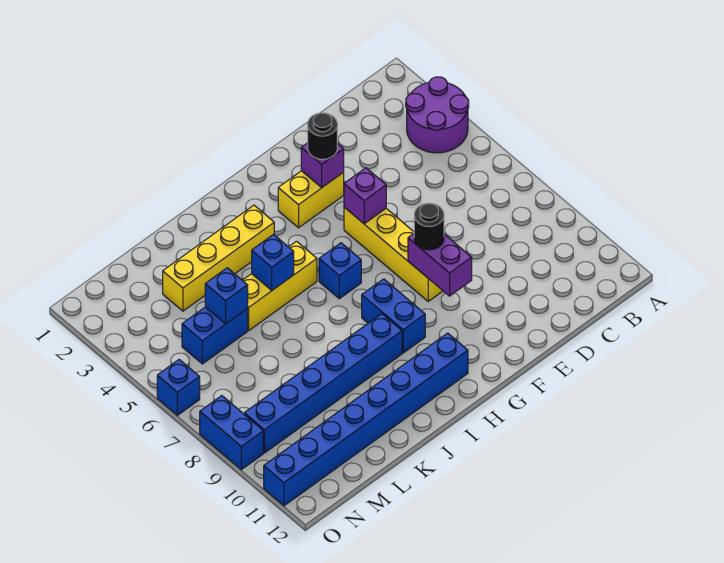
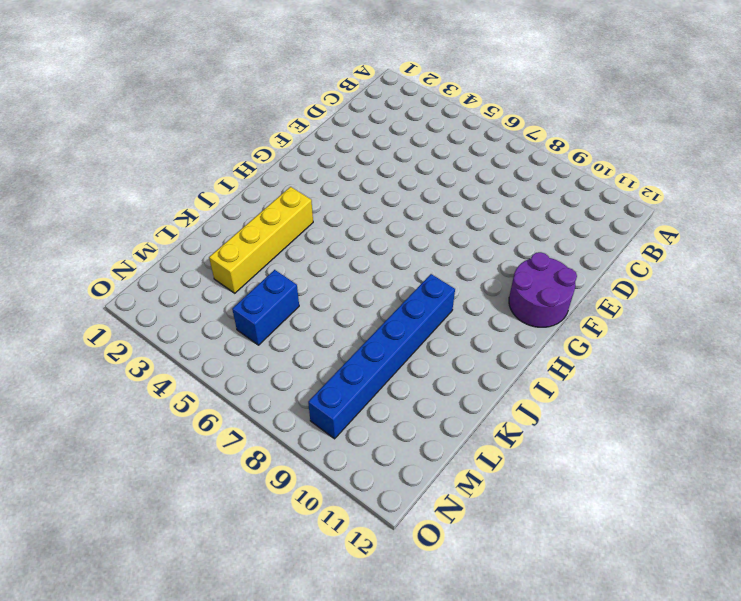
purple 2x2 round brick [509,252,577,327] -> purple 2x2 round brick moved to [406,77,469,153]
none -> yellow 1x2 brick [278,171,344,228]
none -> yellow 1x4 brick [344,207,443,301]
none -> blue 1x1 brick [319,243,361,299]

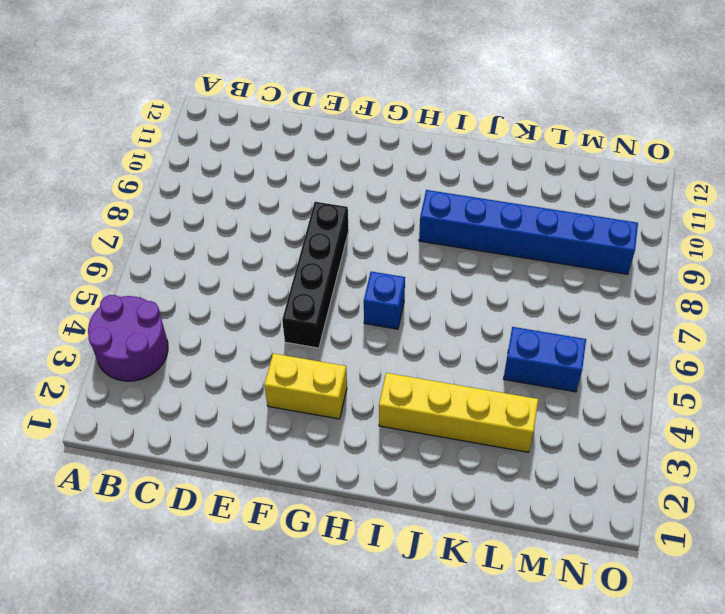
black 1x4 brick [282,202,349,348] -> yellow 1x4 brick [344,207,443,301]
none -> blue 1x2 brick [362,279,425,353]
none -> blue 1x8 brick [264,333,468,506]
none -> yellow 1x3 brick [243,241,317,330]

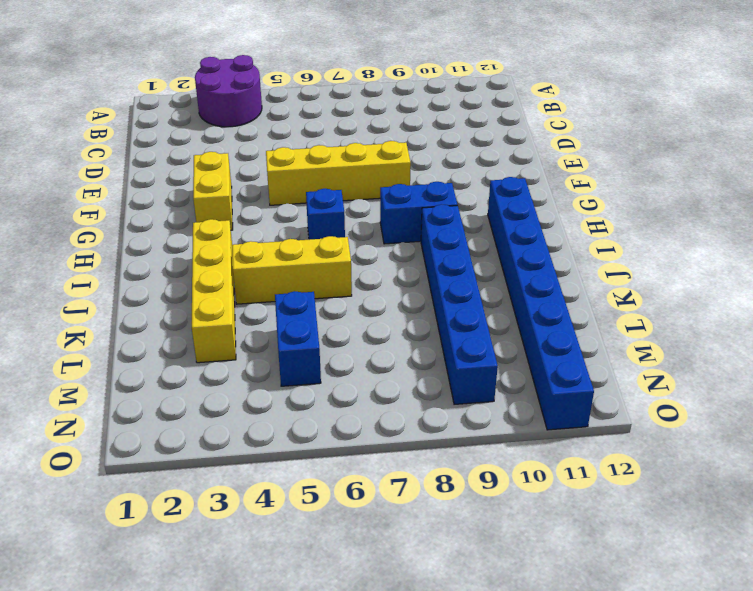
yellow 1x3 brick [232,236,352,304] -> yellow 1x3 brick turned to [243,241,317,330]
none -> blue 1x1 brick [157,359,200,415]
none -> blue 1x2 brick [200,396,263,470]
none -> purple 1x1 brick [301,143,344,187]

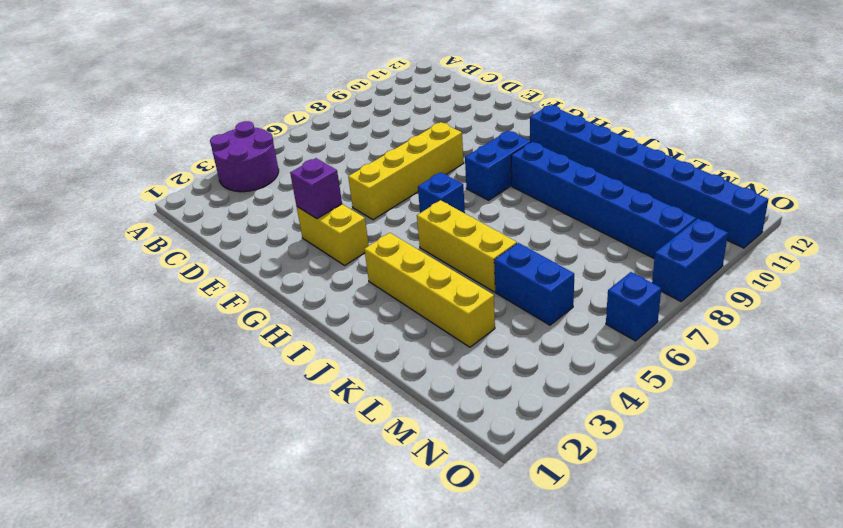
none -> purple 1x1 brick [344,168,386,224]
none -> purple 1x2 brick [408,234,472,296]
none -> blue 1x1 brick [252,235,294,290]

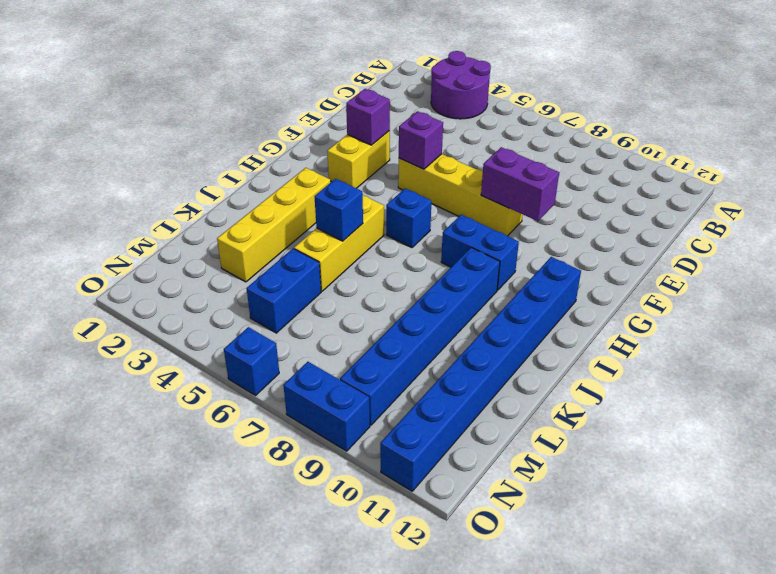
none -> blue 1x1 brick [205,268,248,324]
none -> black 1x1 round brick [308,113,337,159]
none -> black 1x1 round brick [414,203,444,250]

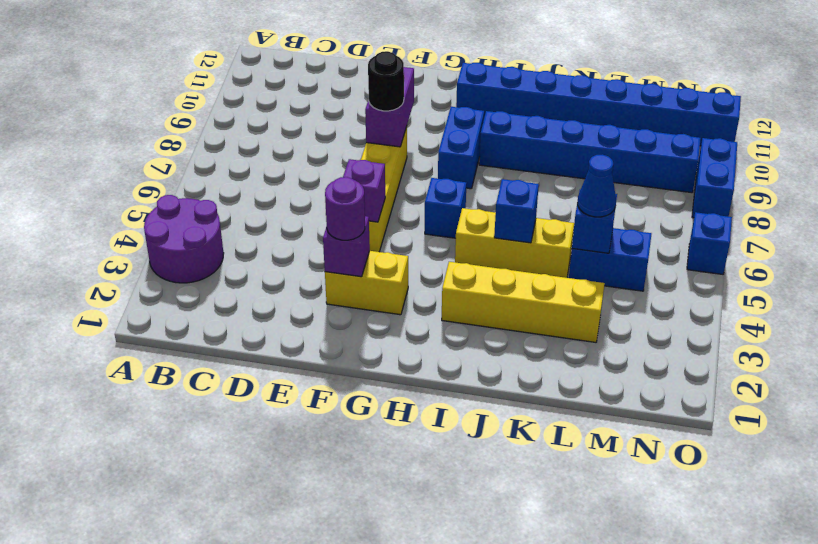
purple 1x1 round brick [325,177,365,240] -> black 1x1 round brick [308,113,337,159]
blue 1x1 cone [578,154,616,217] -> none

